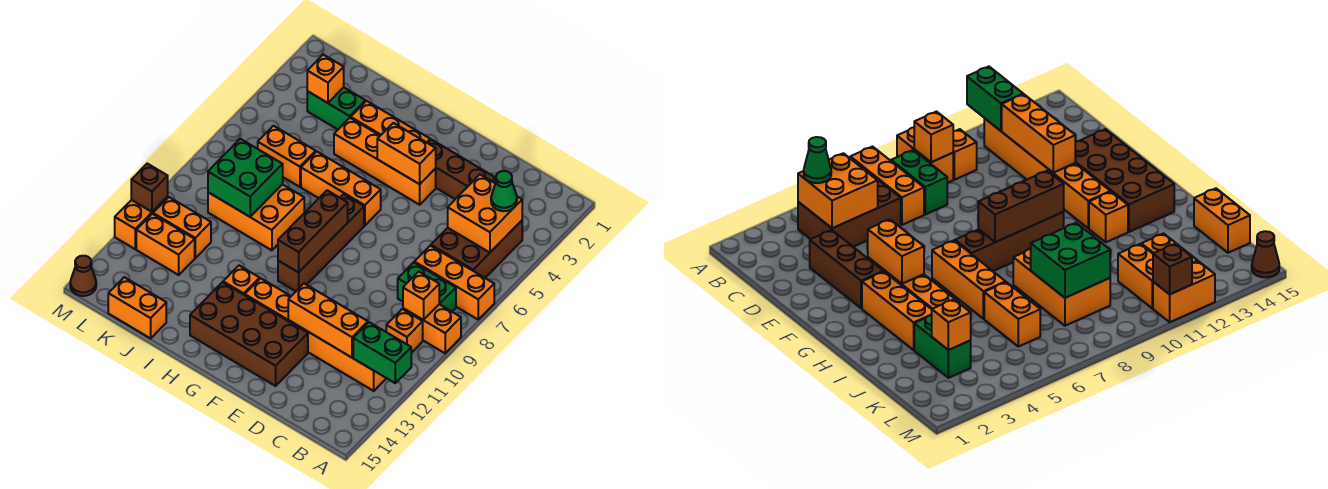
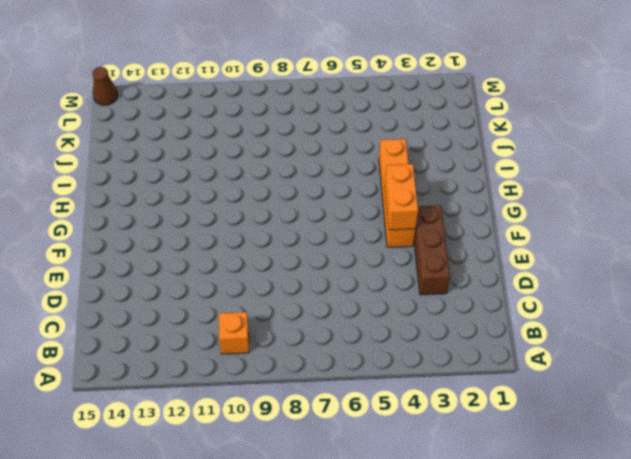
none -> orange 1x3 brick [414,246,494,319]
none -> orange 1x2 brick [403,304,461,353]
none -> brown 2x3 brick [431,221,522,278]
none -> green 1x2 brick [398,262,456,312]

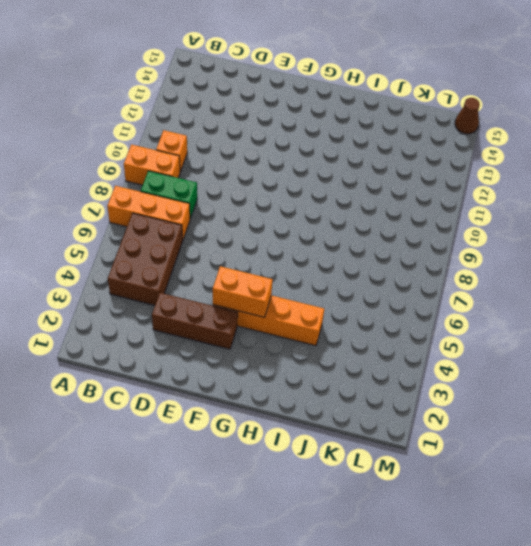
none -> orange 1x6 brick [245,278,386,391]
none -> brown 2x4 brick [190,282,308,386]
none -> orange 1x3 brick [351,101,430,143]
none -> orange 1x3 brick [301,152,381,226]

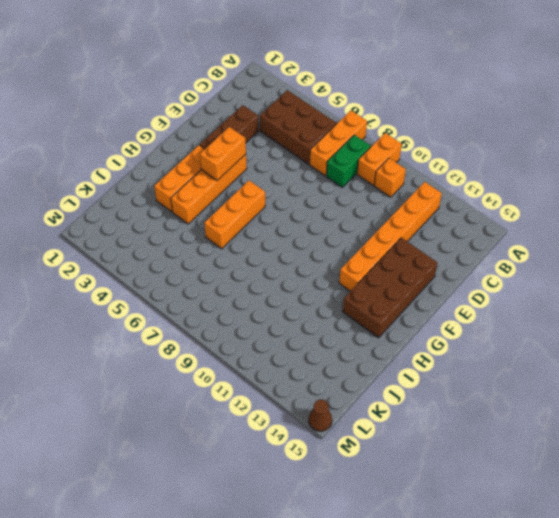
none -> brown 1x4 brick [278,194,364,291]
none -> orange 1x1 brick [223,266,260,295]
none -> orange 2x3 brick [208,184,304,250]
none -> green 1x2 brick [307,87,365,129]

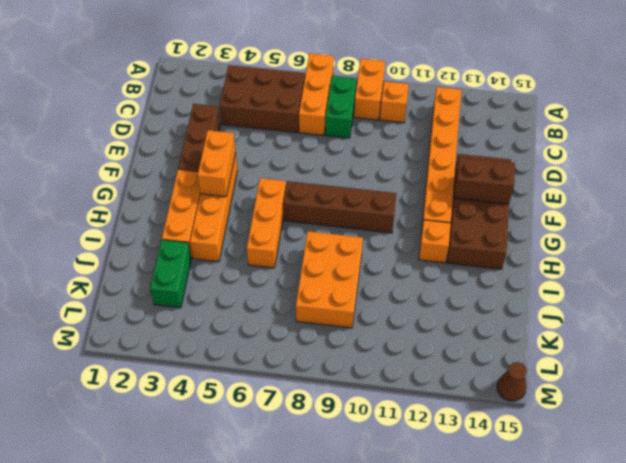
brown 1x2 brick [454,157,515,204] -> none
none -> orange 1x2 brick [258,126,316,187]
none -> orange 1x2 brick [108,277,166,338]
none -> orange 1x2 brick [153,197,211,258]
none -> orange 1x2 brick [136,214,195,275]

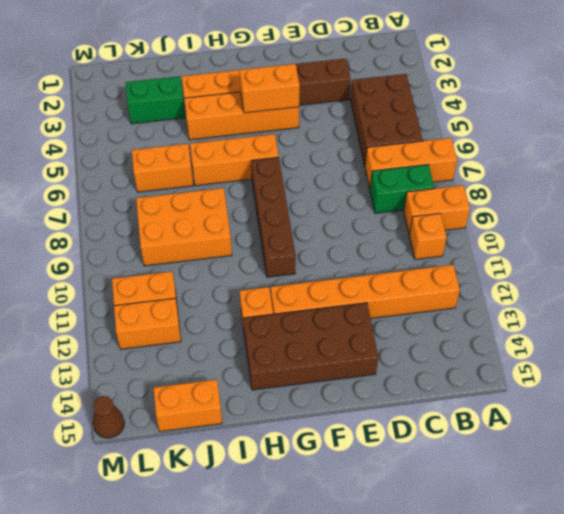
none -> orange 1x2 brick [115,197,168,249]
none -> green 1x2 brick [353,322,411,383]
none -> orange 2x2 brick [448,175,522,253]
none -> orange 1x1 brick [403,272,439,320]

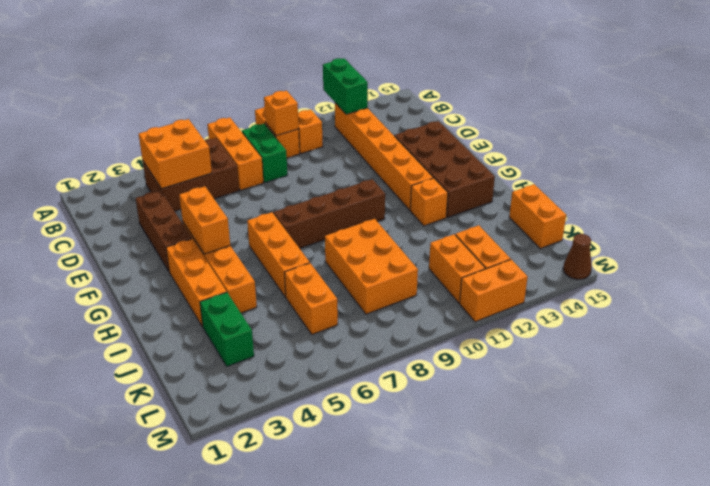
none -> orange 1x3 brick [288,284,368,357]
none -> brown 1x3 brick [278,190,348,272]
none -> green 2x2 brick [208,139,283,217]
none -> orange 1x1 brick [307,55,344,103]

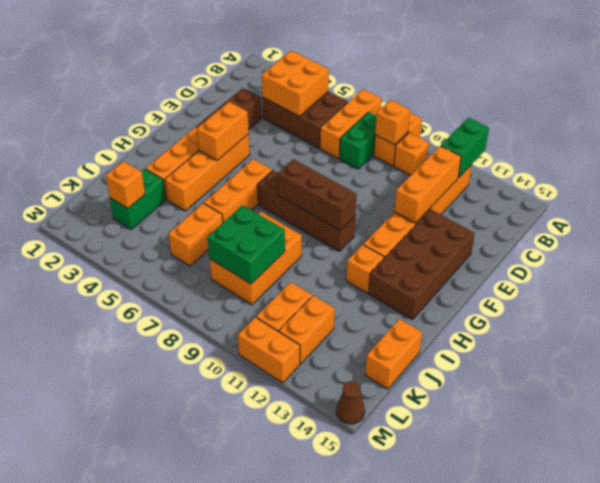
none -> brown 1x1 brick [131,164,168,212]
none -> green 1x1 cone [491,171,517,211]

